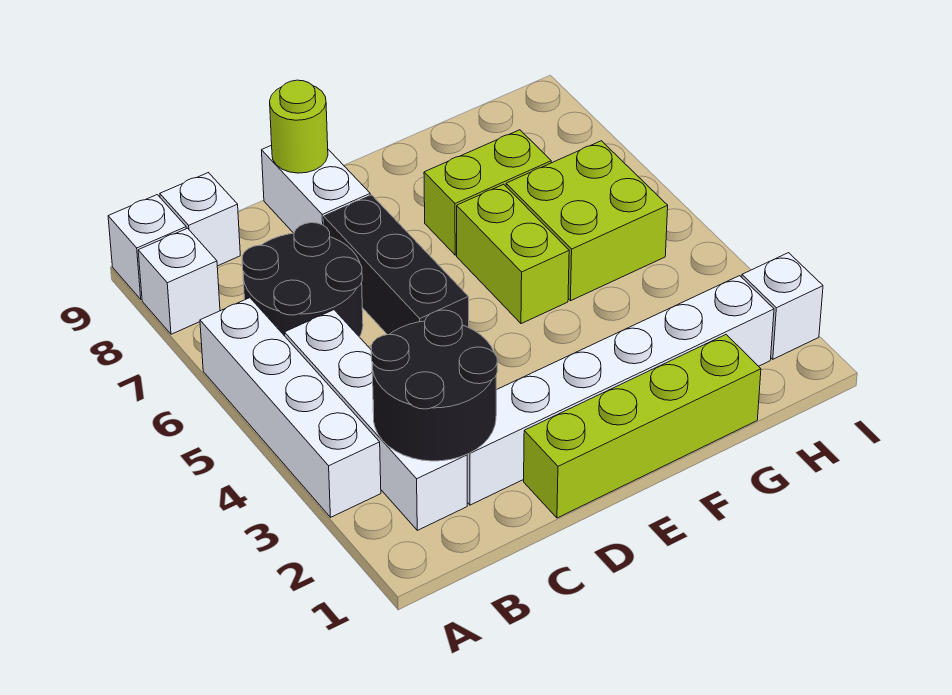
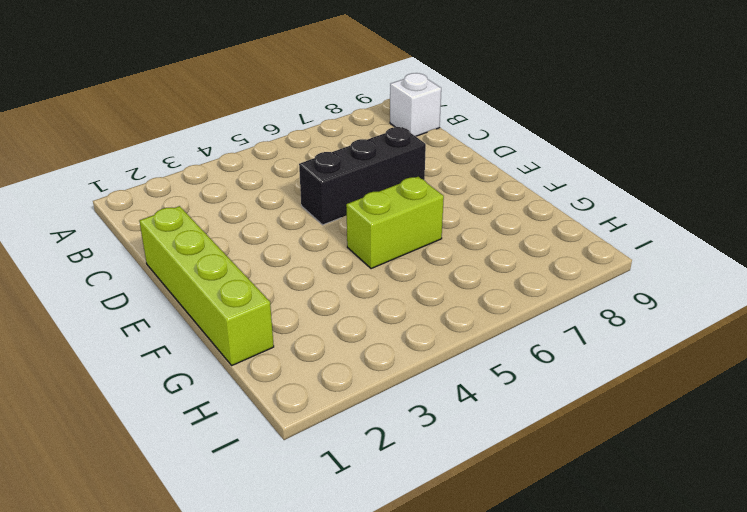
none -> white 1x4 brick [200,298,381,517]
none -> white 1x1 brick [138,228,220,334]
none -> white 1x1 brick [108,195,186,300]

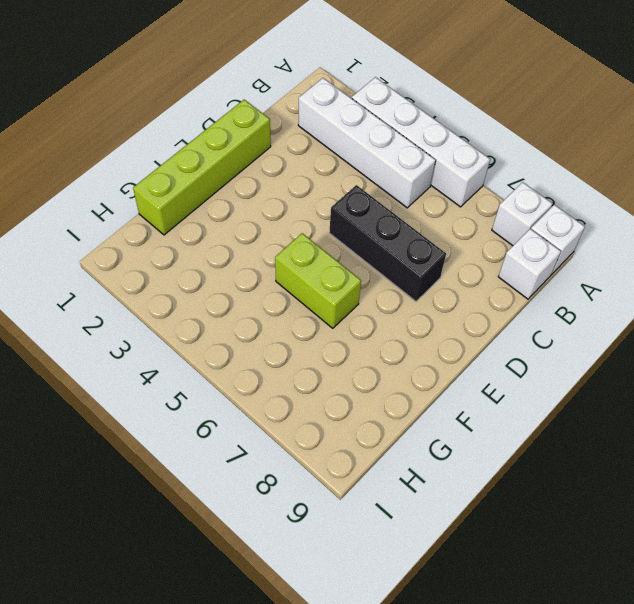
none -> black 2x2 round brick [242,223,363,337]
none -> white 1x6 brick [467,276,774,505]
none -> white 1x2 brick [262,145,370,233]

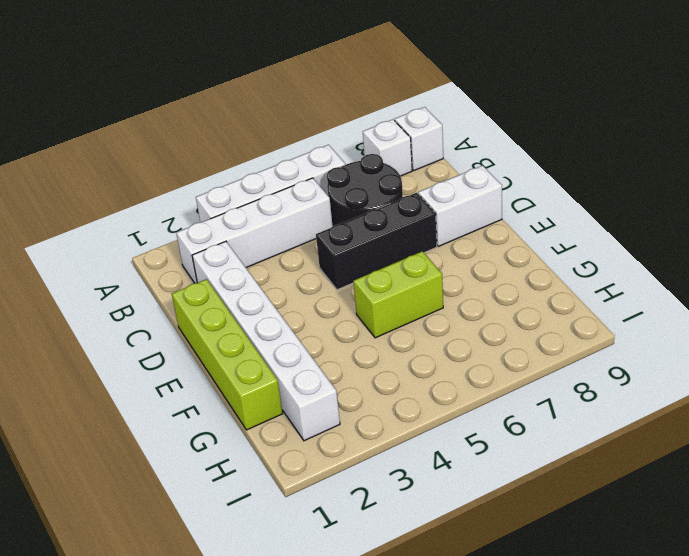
none -> white 1x1 brick [160,173,240,266]
none -> lime 1x2 brick [424,130,551,255]
none -> lime 2x2 brick [506,141,668,301]

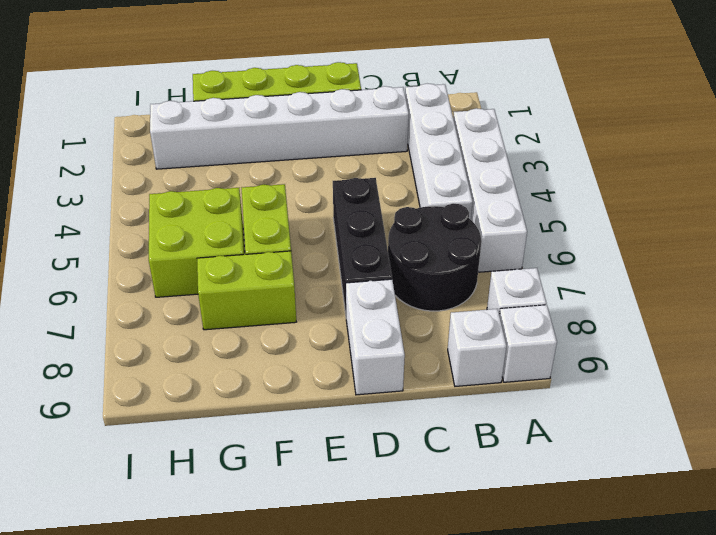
none -> white 1x1 brick [742,253,823,359]
none -> black 2x2 round brick [371,310,497,461]
none -> lime 1x1 round brick [270,80,328,173]

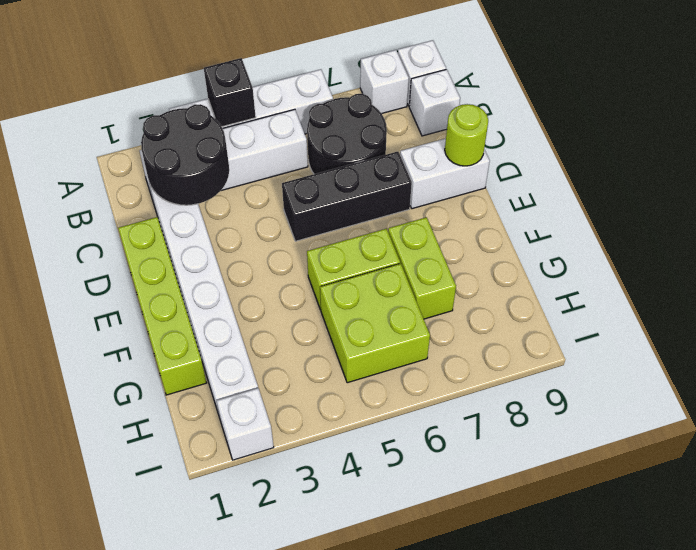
black 1x1 brick [204,58,256,127] -> none

